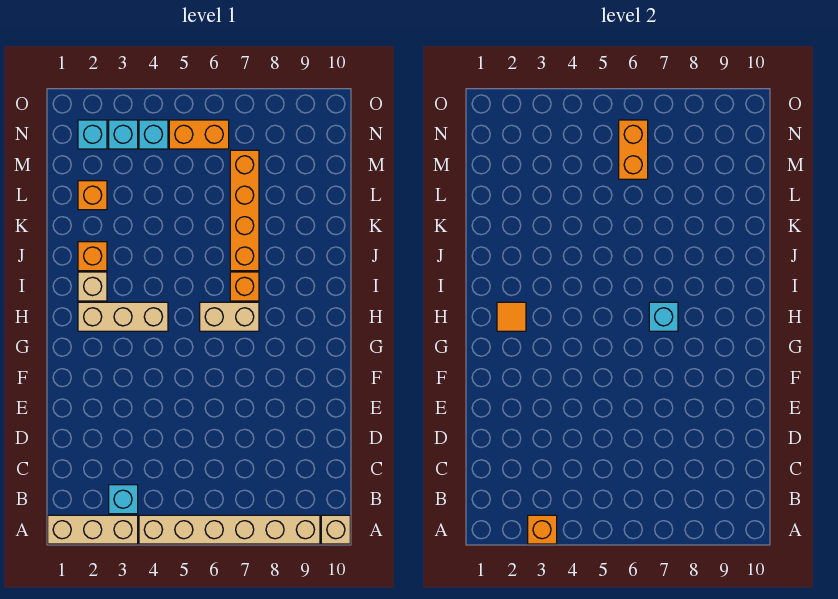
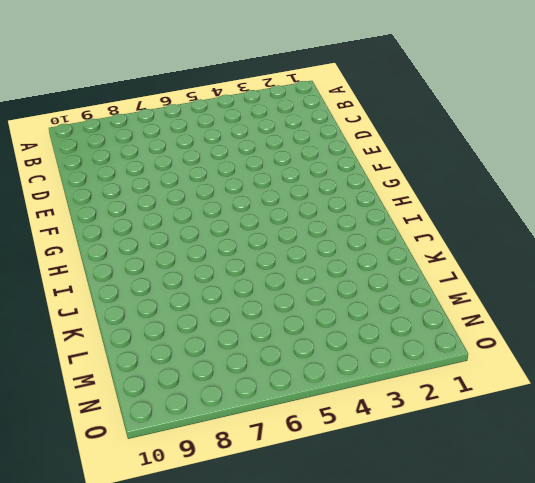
none -> tan 1x3 brick [48,515,138,544]
none -> tan 1x6 brick [139,515,320,544]
none -> tan 1x1 brick [321,515,350,544]

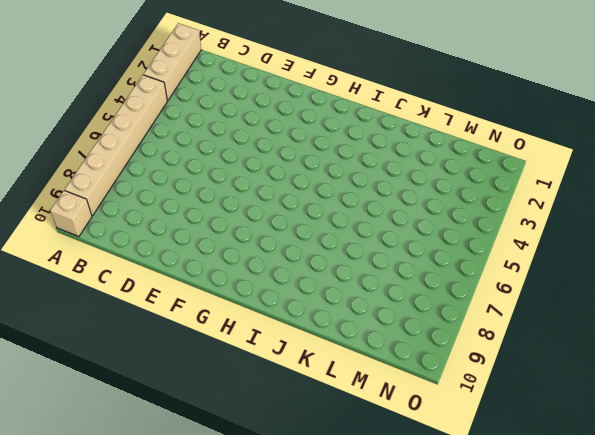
none -> cyan 1x1 brick [109,485,138,514]
none -> tan 1x3 brick [78,302,168,331]
none -> tan 1x2 brick [200,302,259,331]

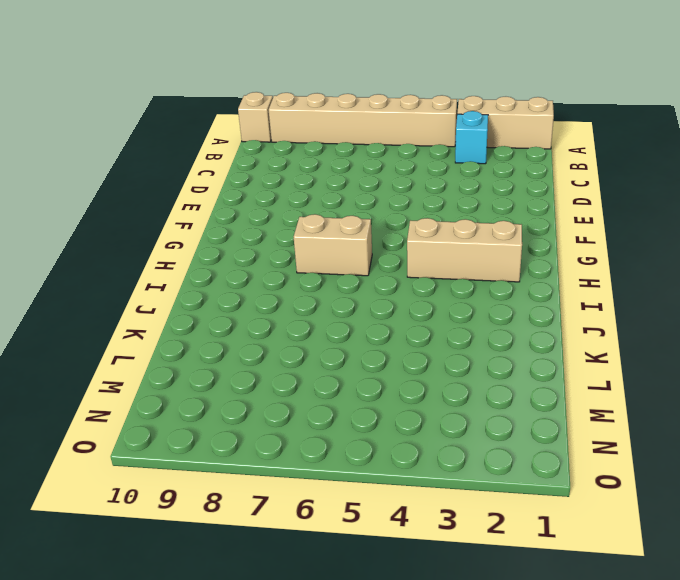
none -> tan 1x1 brick [78,272,107,301]
none -> orange 1x1 brick [230,272,259,301]
none -> orange 1x1 brick [78,242,107,271]

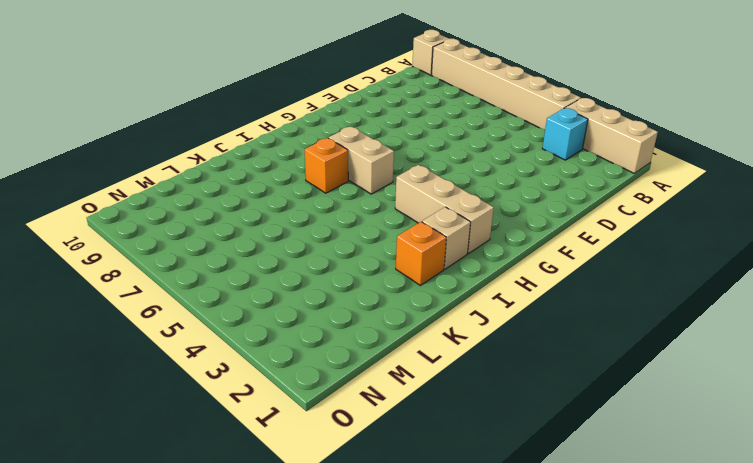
none -> orange 1x4 brick [230,150,259,271]
none -> orange 1x1 brick [78,181,107,210]
none -> cyan 1x1 brick [78,120,107,149]

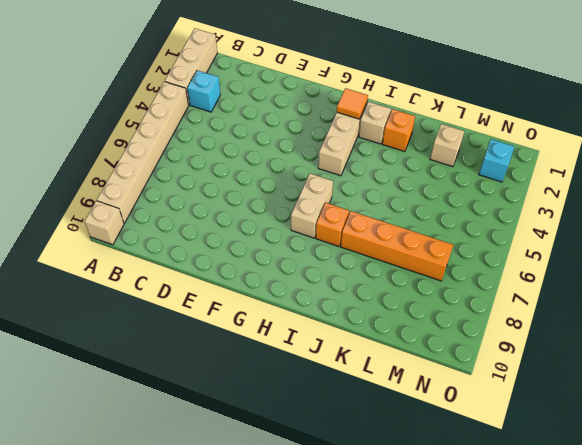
tan 1x1 brick [430,124,464,167] -> orange 1x1 brick [78,181,107,210]
none -> cyan 1x1 brick [109,120,138,149]
none -> cyan 1x1 brick [139,120,168,149]
none -> orange 1x2 brick [169,120,229,149]

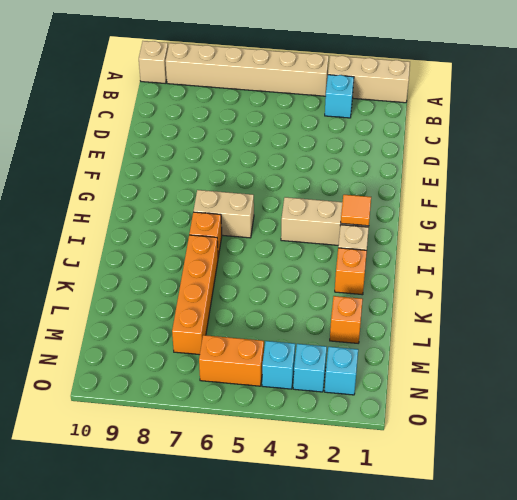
none -> orange 1x1 brick [528,515,557,544]
none -> cyan 1x1 brick [649,302,678,331]
none -> orange 1x2 brick [619,120,648,179]

